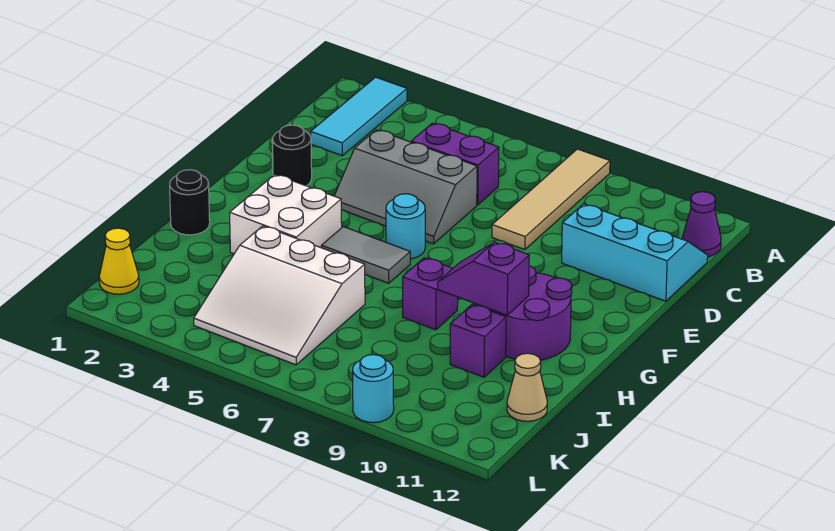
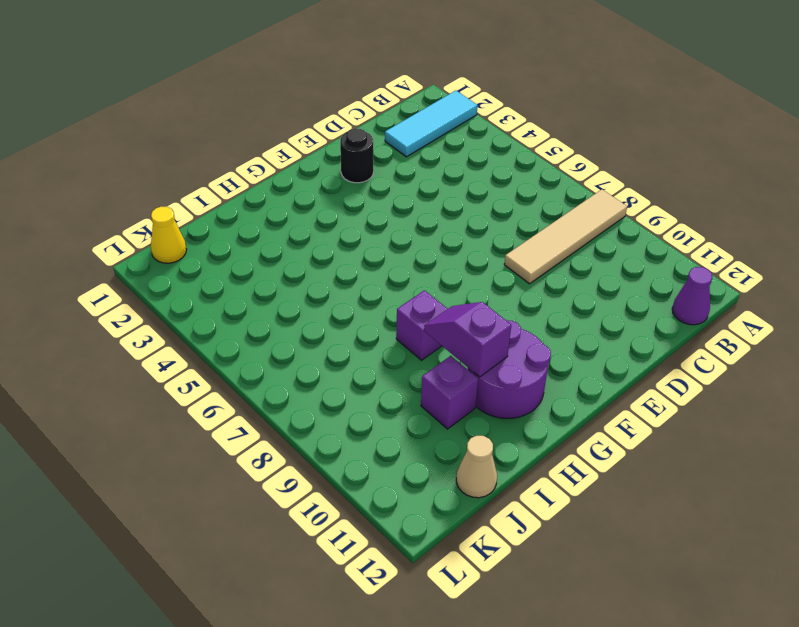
none -> purple 1x2 brick [411,123,499,205]
none -> cyan 2x3 slope [562,204,708,301]
none -> grey 2x3 slope [335,130,477,244]

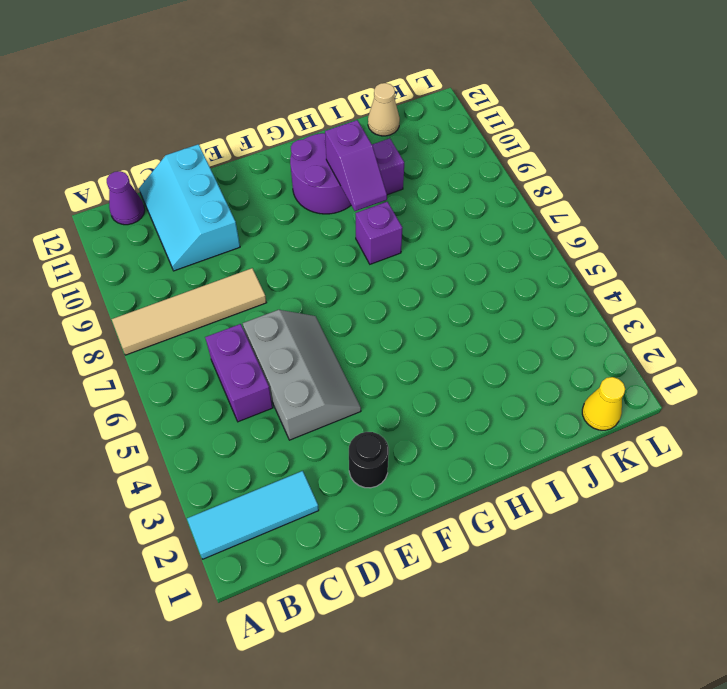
none -> cyan 1x1 round brick [386,194,425,259]
none -> white 2x2 brick [230,175,342,254]
none -> grey 1x2 tile [321,227,410,283]

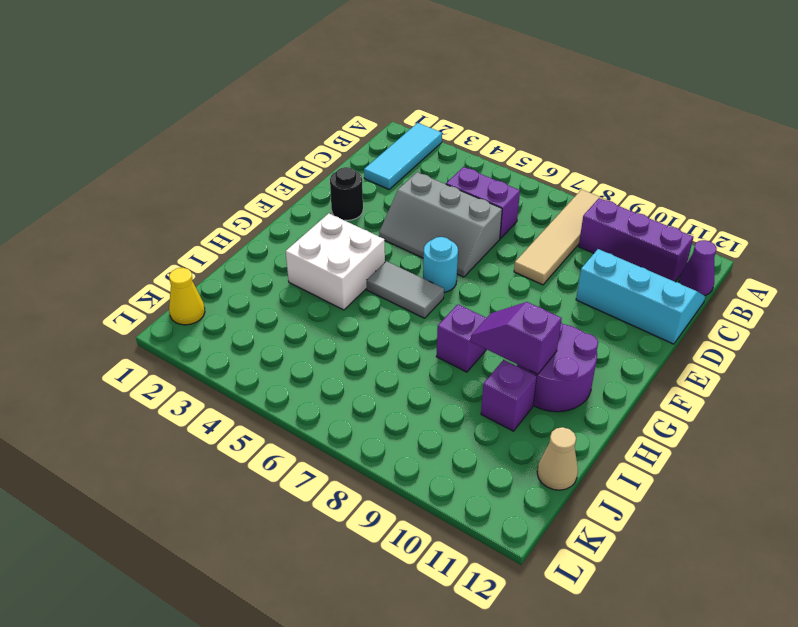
purple 1x3 brick [579,198,693,282] -> none
none -> black 1x1 round brick [170,170,210,235]
none -> white 3x3 slope [194,226,365,365]
none -> cyan 1x1 round brick [353,355,394,423]

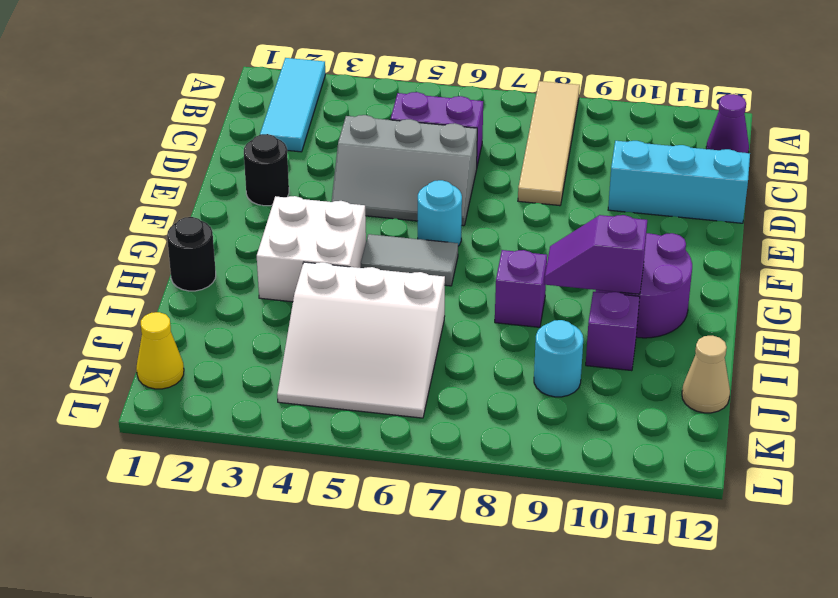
cyan 1x1 round brick [534,320,583,397] -> cyan 1x1 round brick moved to [353,355,394,423]

